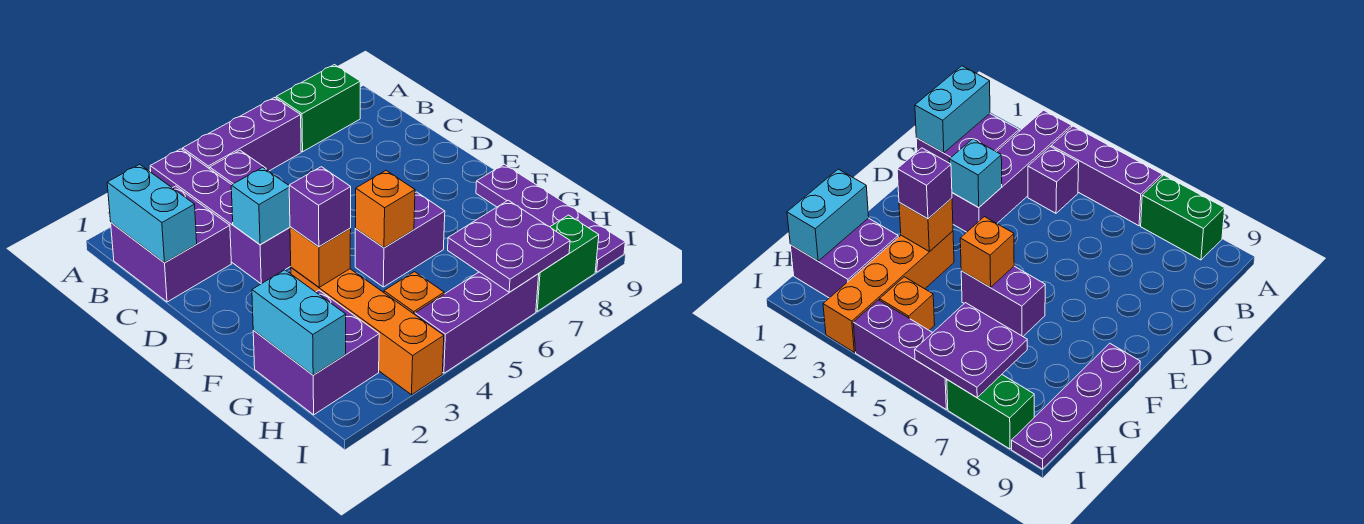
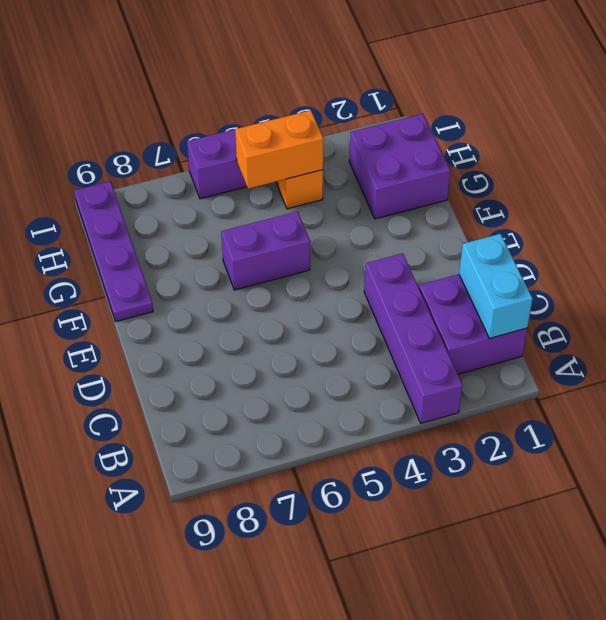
orange 1x2 brick [235,110,324,189] -> none
none -> purple 1x3 brick [183,97,301,171]
none -> green 1x2 brick [276,65,360,152]
none -> purple 1x1 brick [210,150,266,185]

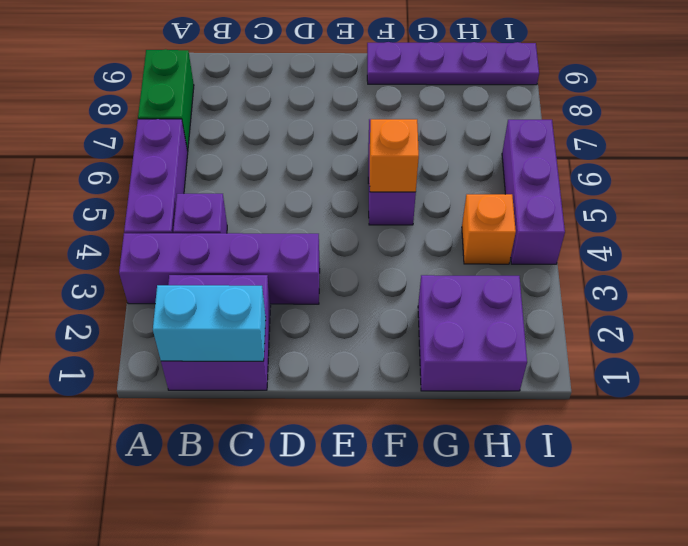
none -> orange 1x4 brick [291,268,444,395]
none -> green 1x2 brick [536,215,599,311]
none -> cyan 1x1 brick [231,167,290,245]

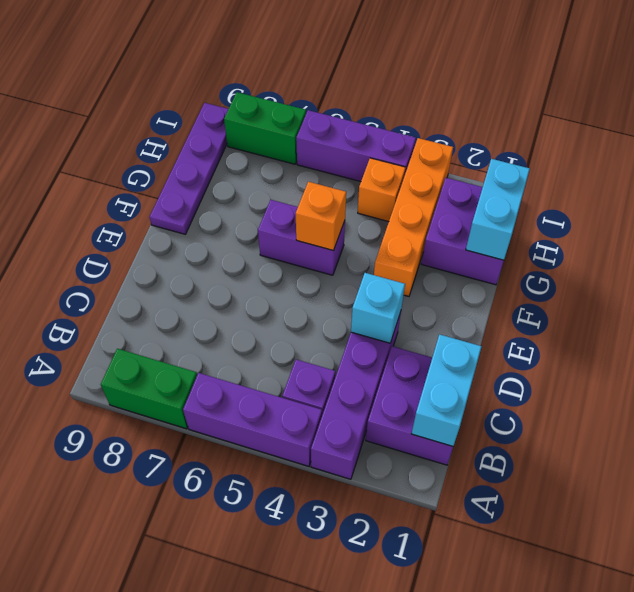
none -> orange 1x1 brick [290,227,351,287]
none -> purple 2x2 plate [448,200,570,292]
none -> purple 1x1 brick [289,167,351,247]

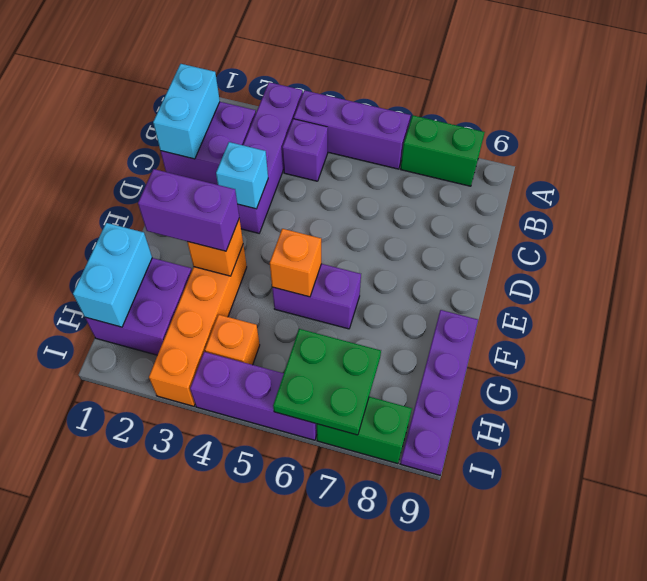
purple 1x2 brick [138,169,239,251] -> purple 1x1 brick [289,167,351,247]
green 2x2 plate [273,329,381,435] -> purple 2x2 plate [448,200,570,292]

